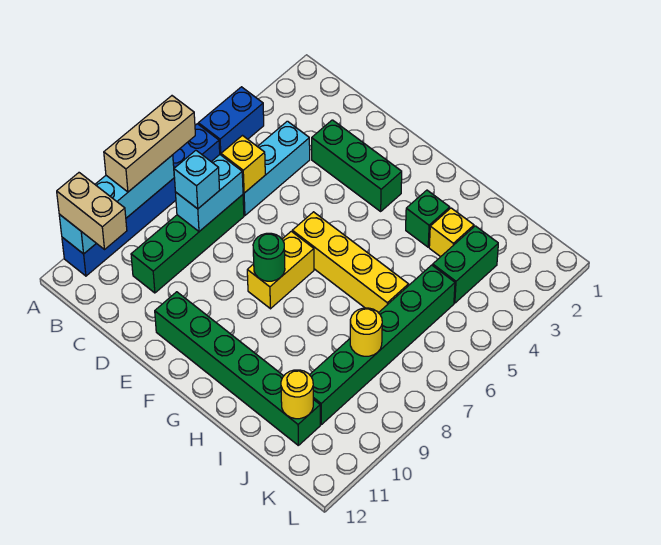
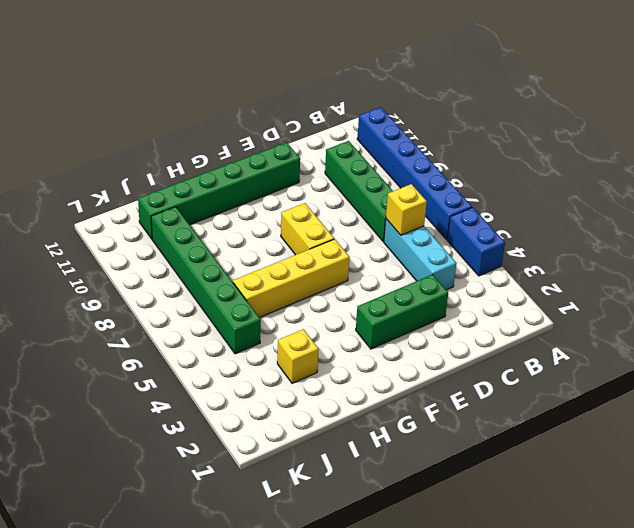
none -> green 1x1 brick [406,190,450,247]
none -> green 1x2 brick [433,226,498,303]
none -> cyan 1x4 brick [59,155,174,254]

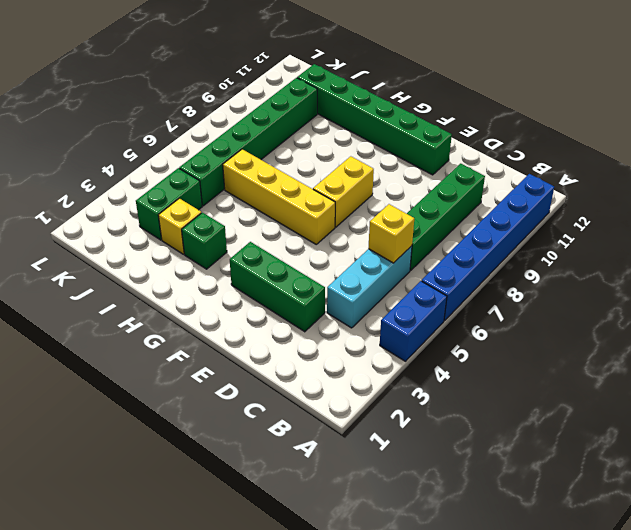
none -> cyan 1x4 brick [59,155,174,254]
none -> cyan 1x2 brick [175,155,243,231]
none -> green 1x1 round brick [253,233,285,281]

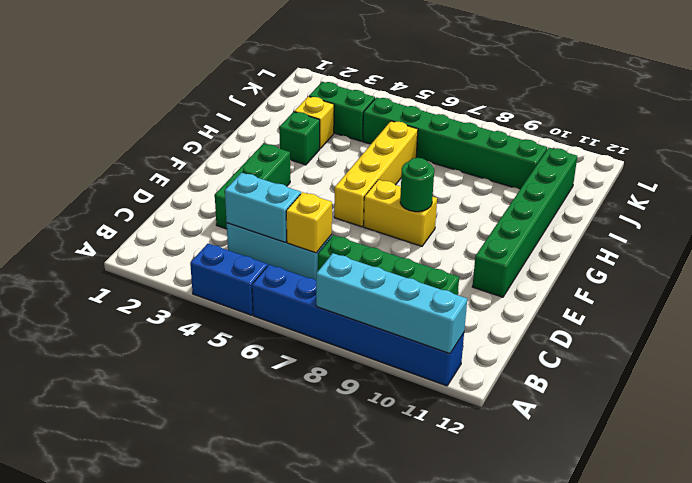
cyan 1x2 brick [225,173,301,242] -> cyan 1x2 brick moved to [175,155,243,231]
none -> yellow 1x1 round brick [350,308,382,356]
none -> yellow 1x1 round brick [281,370,313,419]
none -> tan 1x3 brick [104,96,195,192]

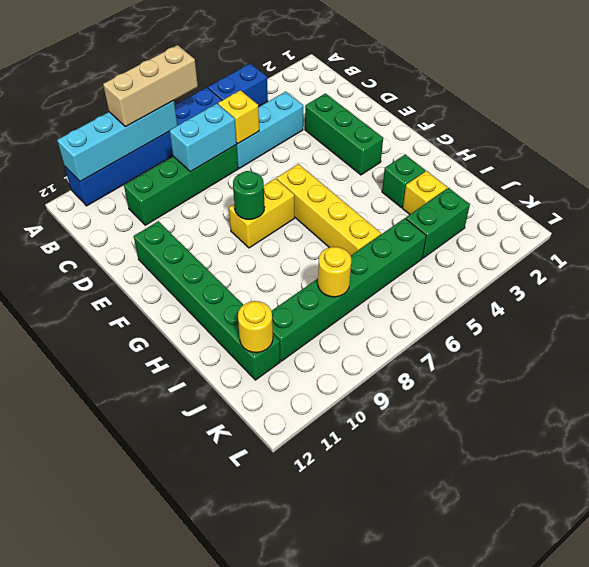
none -> tan 1x2 brick [57,173,127,249]
none -> cyan 1x1 brick [174,150,220,209]

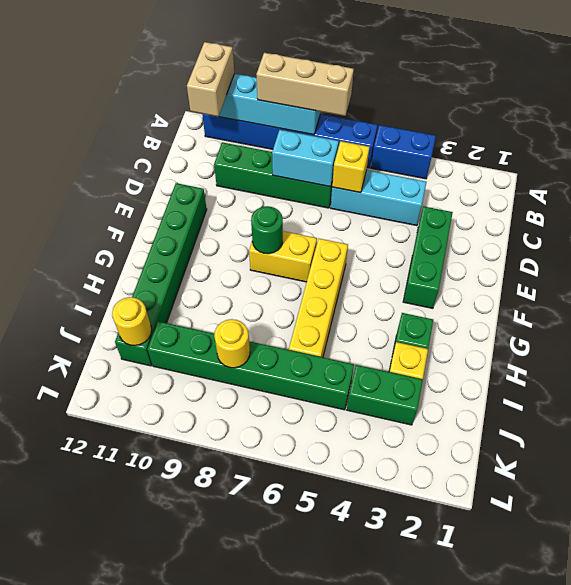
none -> cyan 1x1 brick [174,150,220,209]

